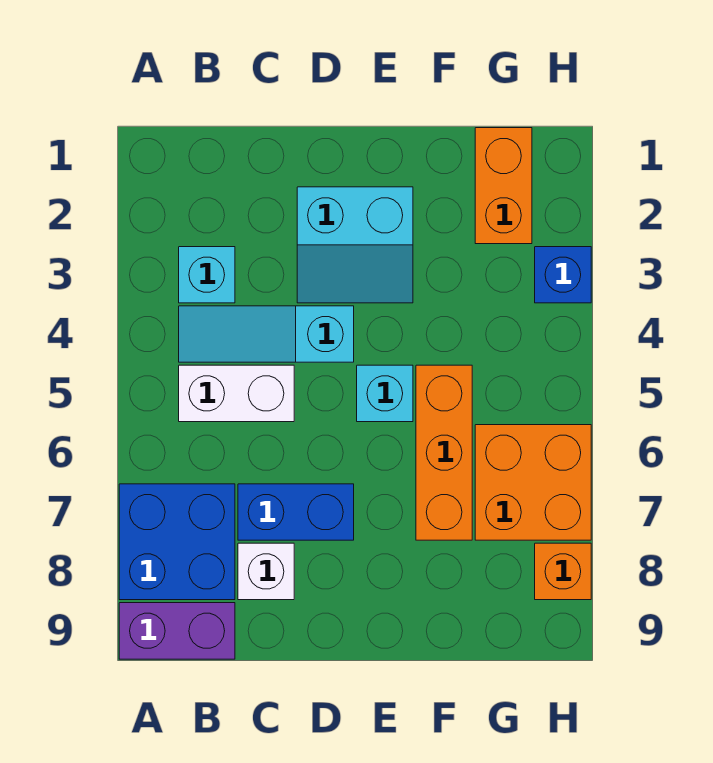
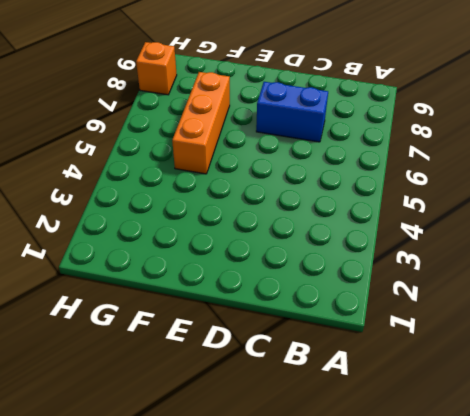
none -> blue 2x2 brick [119,484,235,600]
none -> purple 1x2 brick [119,603,235,659]
none -> cyan 1x1 brick [179,247,235,303]

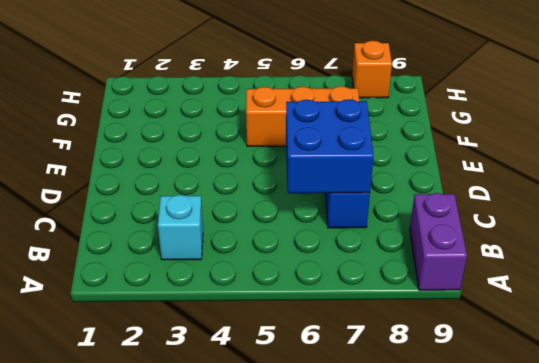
blue 2x2 brick [286,99,374,193] -> blue 2x2 brick moved to [119,484,235,600]
none -> cyan 1x3 slope [179,306,354,362]
none -> white 1x2 brick [179,365,294,422]
none -> white 1x1 brick [238,543,294,600]

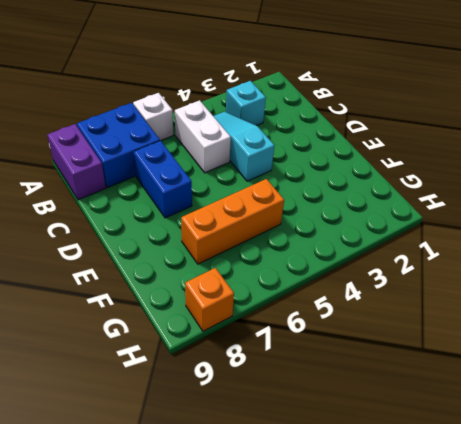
white 1x1 brick [133,93,173,141] -> white 1x1 brick moved to [238,543,294,600]
none -> cyan 2x2 slope [297,187,413,303]
none -> cyan 1x1 brick [357,365,413,422]
none -> orange 1x2 brick [475,128,532,244]

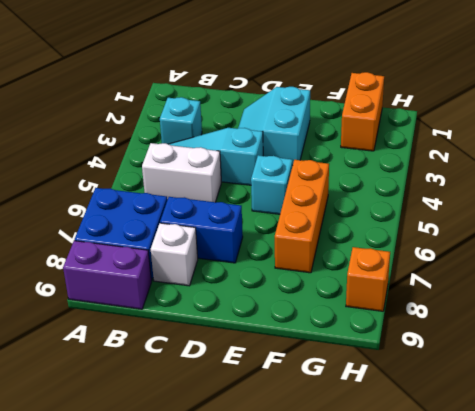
cyan 2x2 slope [238,87,310,165] -> cyan 2x2 slope turned to [297,187,413,303]
none -> orange 2x2 brick [475,425,591,540]
none -> blue 1x1 brick [535,247,591,303]

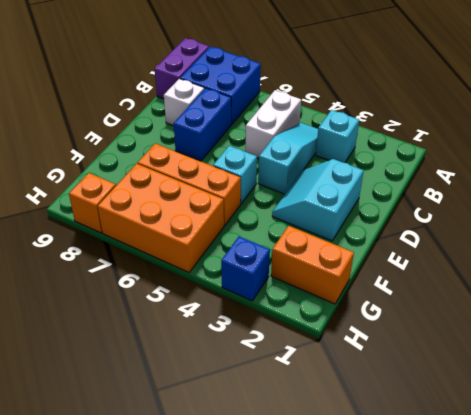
orange 2x3 brick [98,164,224,272] -> orange 2x2 brick [475,425,591,540]

